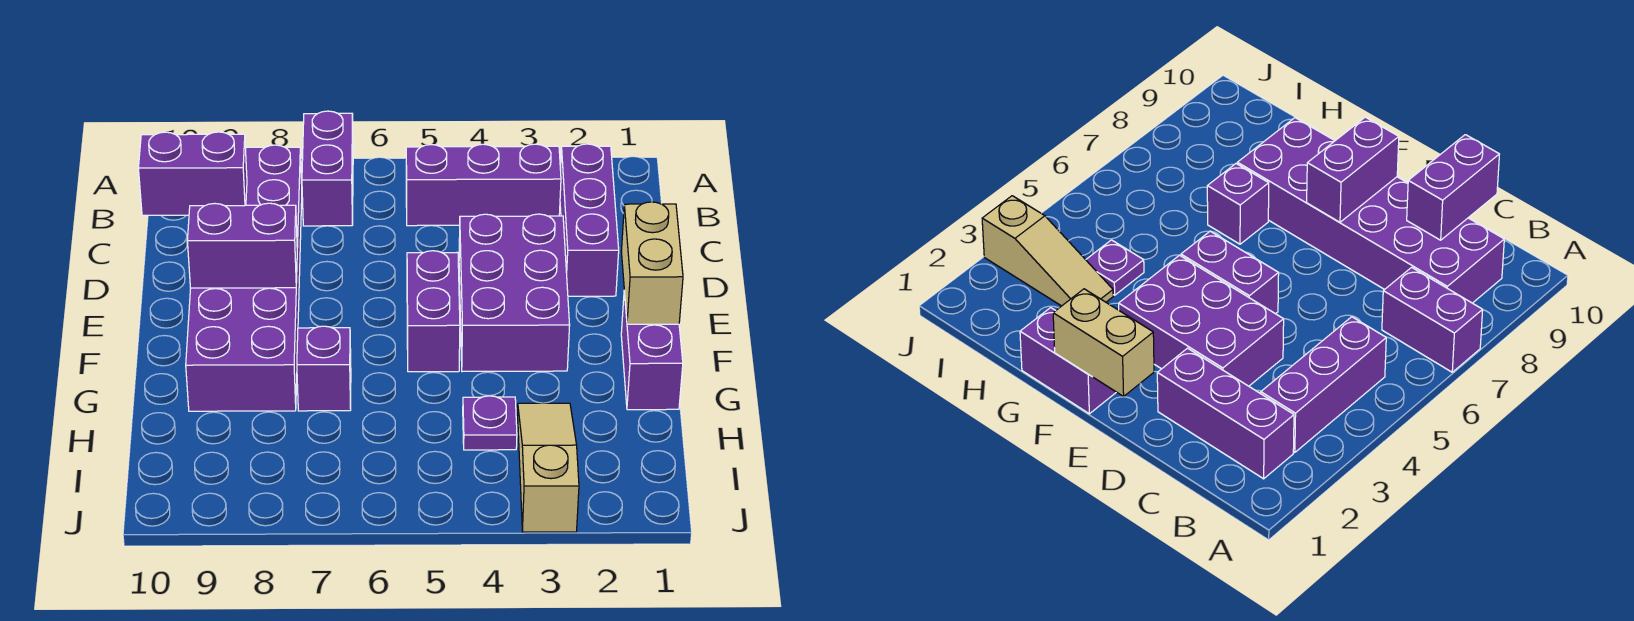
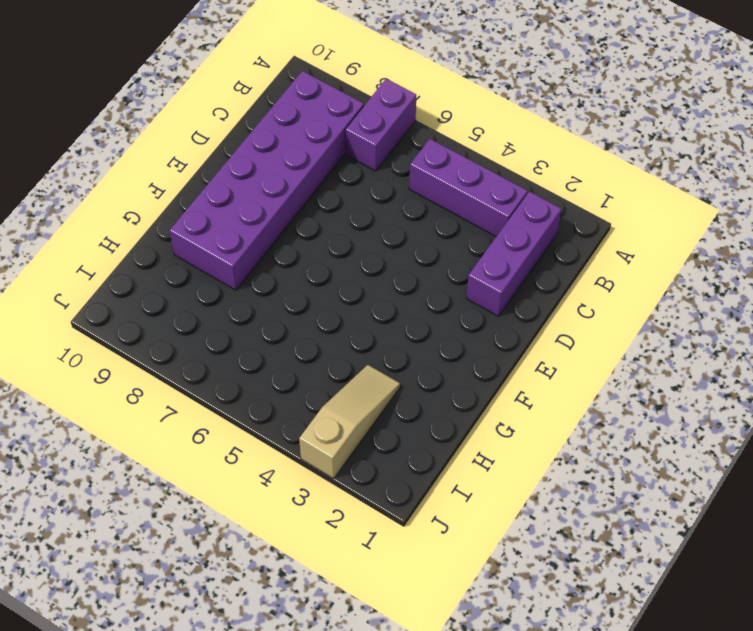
none -> purple 2x3 brick [459,214,570,372]
none -> purple 1x2 brick [407,251,460,372]
none -> purple 1x2 brick [621,291,683,410]

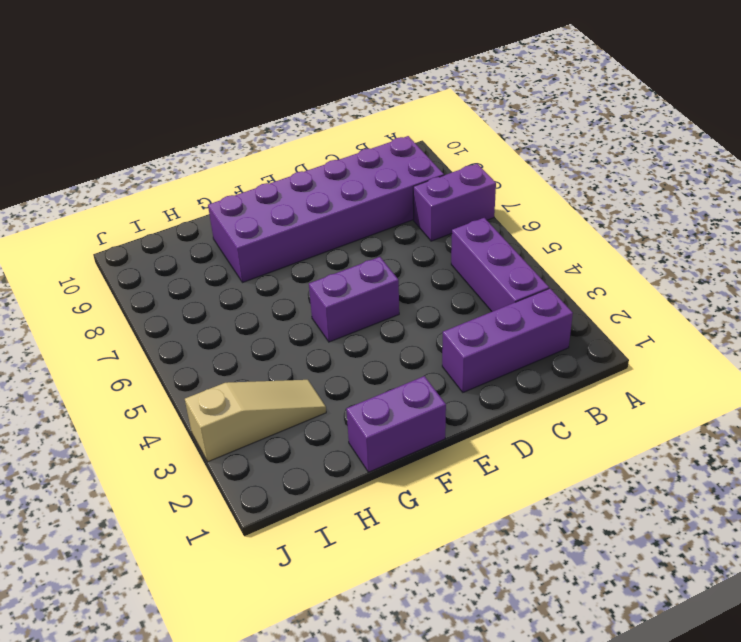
none -> purple 2x3 brick [459,214,570,372]
none -> purple 1x1 brick [297,326,351,411]
none -> purple 1x1 plate [463,396,517,450]

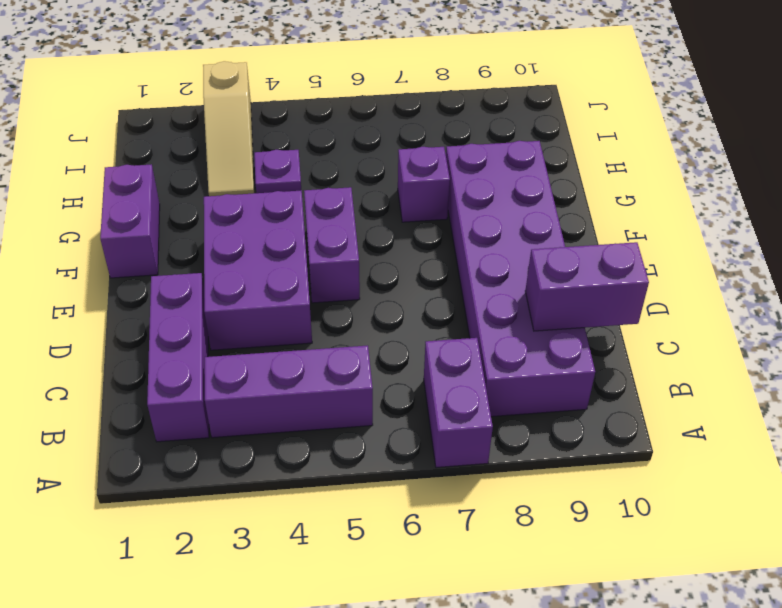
none -> tan 1x2 brick [621,202,683,324]
none -> purple 1x2 brick [187,203,297,288]

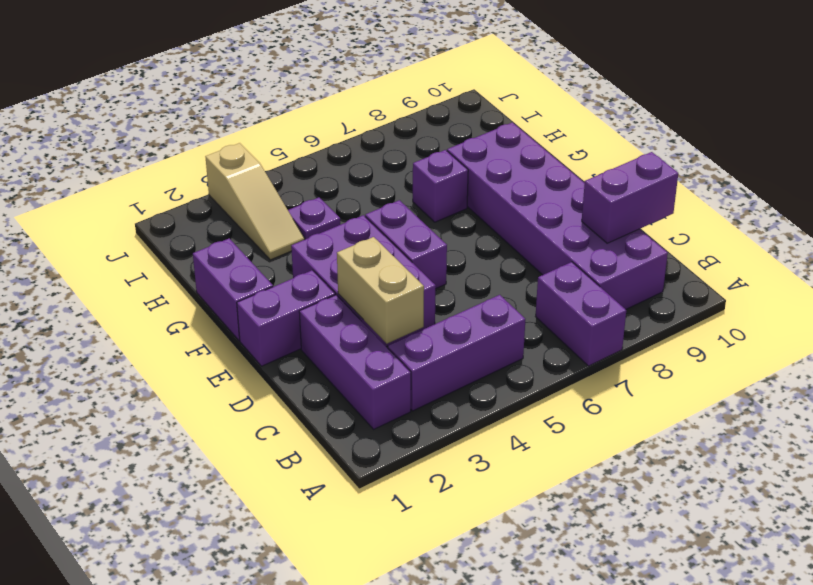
tan 1x2 brick [337,237,424,344] -> tan 1x2 brick moved to [621,202,683,324]
purple 1x2 brick [237,270,335,366] -> purple 1x2 brick moved to [187,203,297,288]

